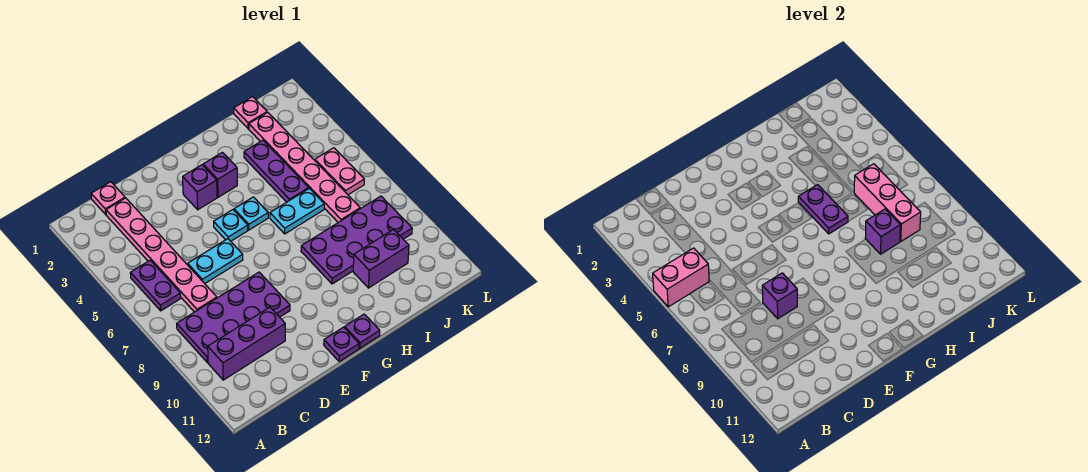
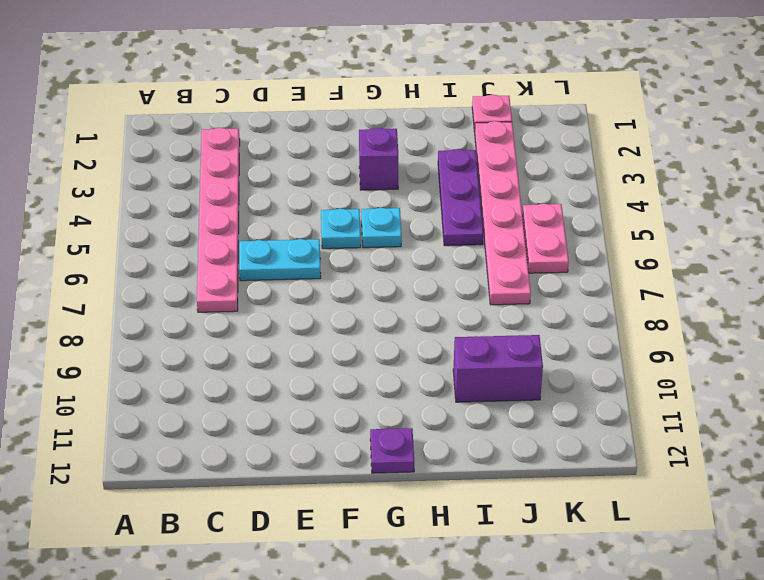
none -> purple 1x2 plate [130,260,181,311]
none -> purple 2x4 plate [177,272,290,363]
none -> purple 1x3 brick [208,307,285,380]

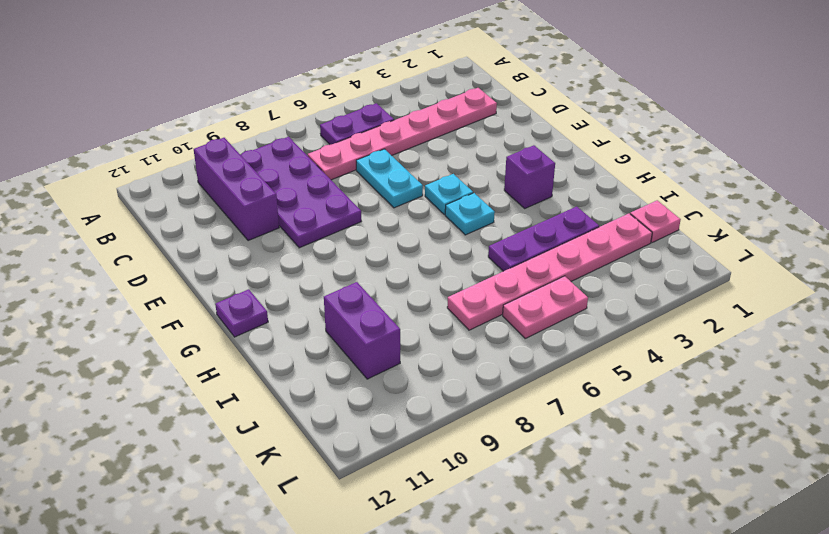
none -> pink 1x1 plate [91,182,125,214]
none -> purple 1x1 brick [183,165,217,210]
none -> purple 1x1 plate [324,327,359,361]

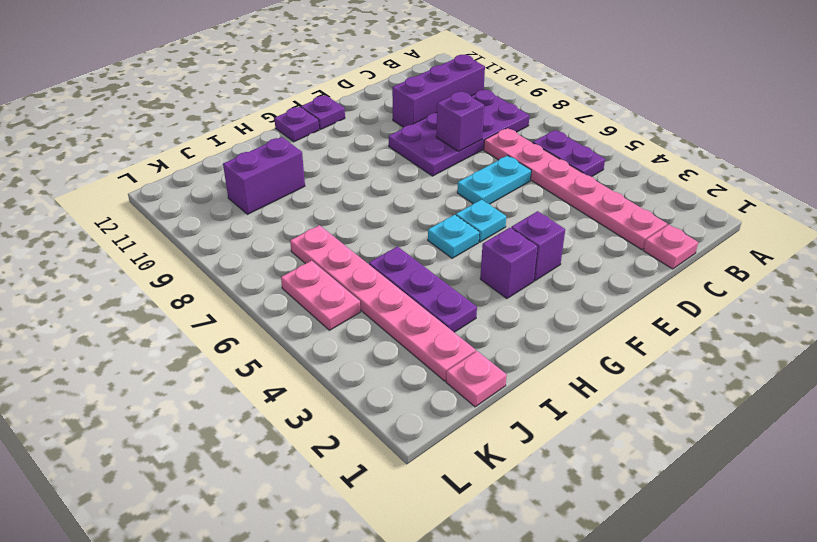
none -> cyan 1x2 plate [270,188,324,234]
none -> purple 2x4 plate [301,196,412,284]
none -> pink 1x2 brick [653,248,709,307]

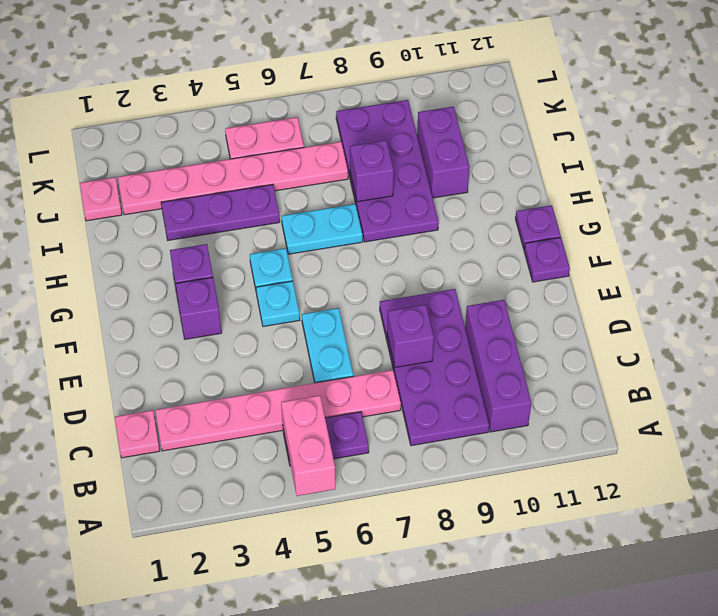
cyan 1x2 plate [282,204,363,254] -> cyan 1x2 plate turned to [270,188,324,234]
none -> purple 1x2 plate [798,185,848,234]
none -> pink 1x3 brick [854,164,921,241]

